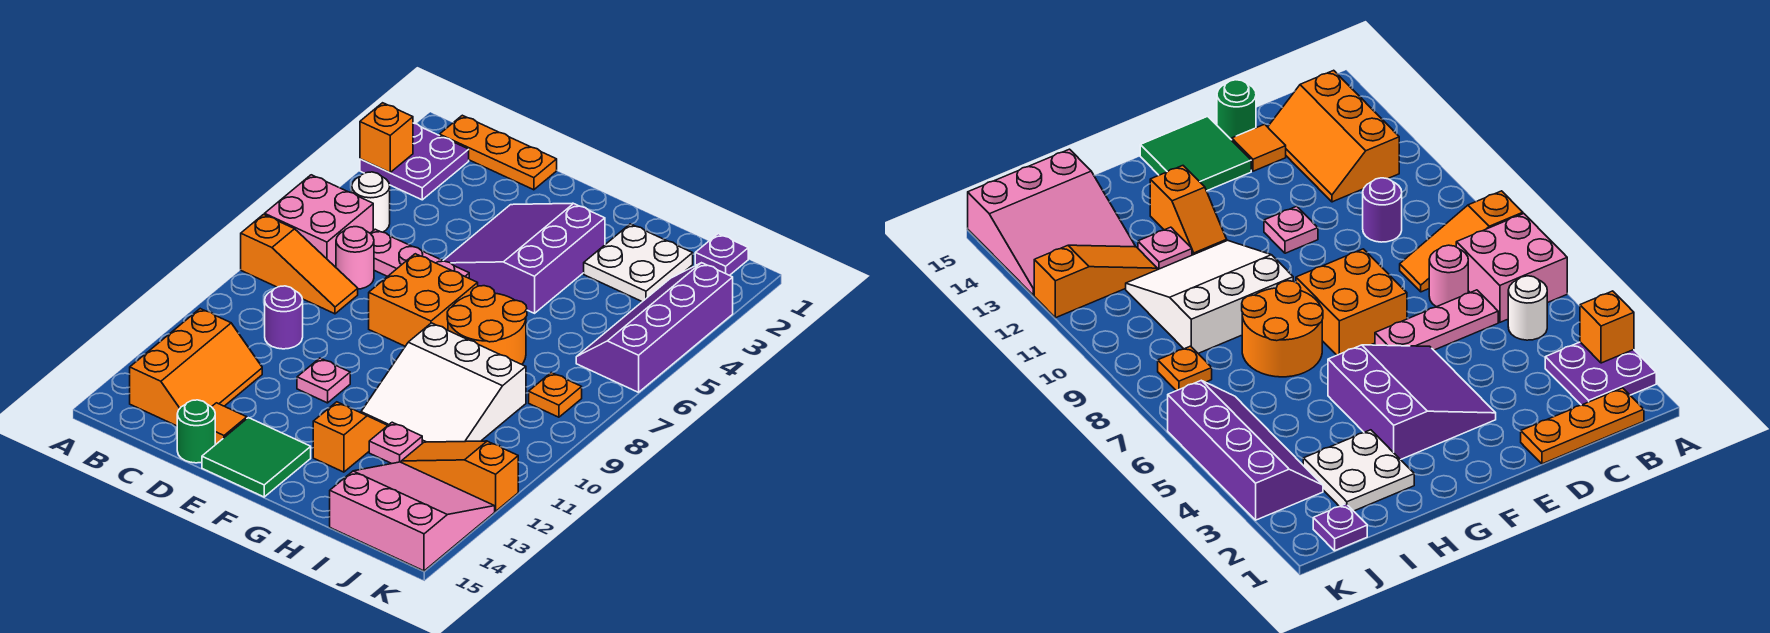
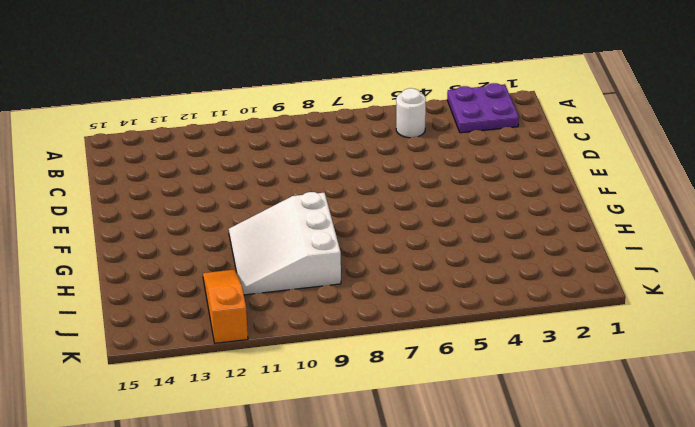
none -> pink 2x2 brick [265,175,373,267]
none -> orange 1x3 slope [241,215,358,314]
none -> orange 1x3 plate [440,115,557,190]

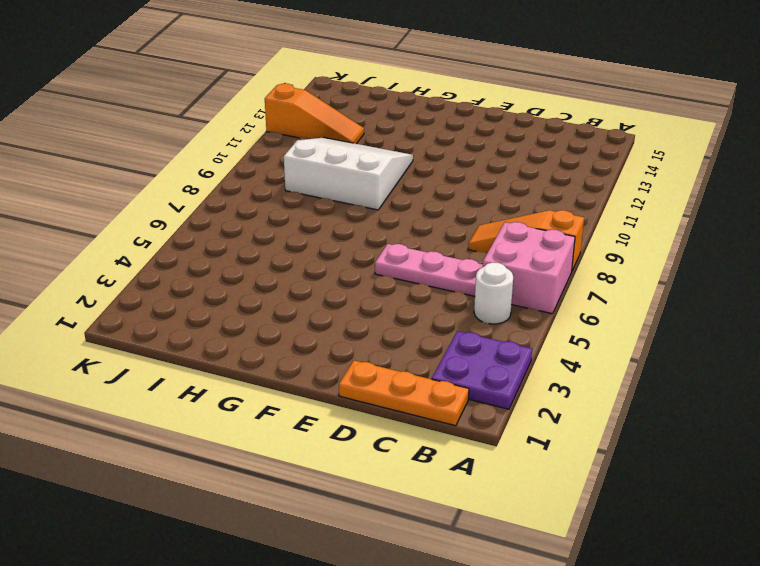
none -> orange 2x3 slope [130,309,262,426]
none -> pink 1x1 round brick [336,227,374,289]
none -> purple 1x1 round brick [265,286,303,349]

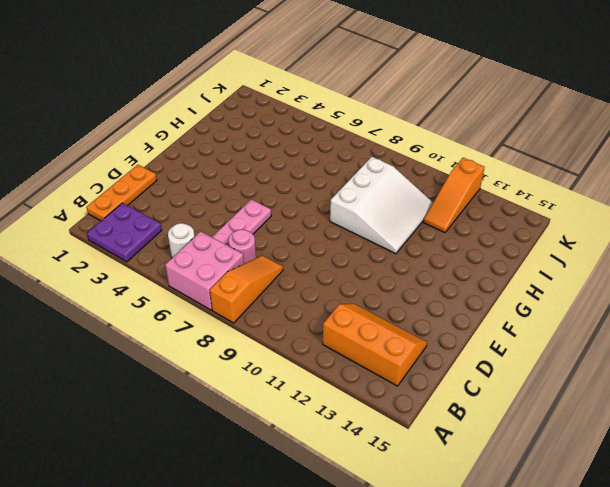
none -> purple 1x1 round brick [265,286,303,349]
none -> orange 1x1 tile [212,403,247,444]
none -> green 1x1 round brick [177,400,215,463]

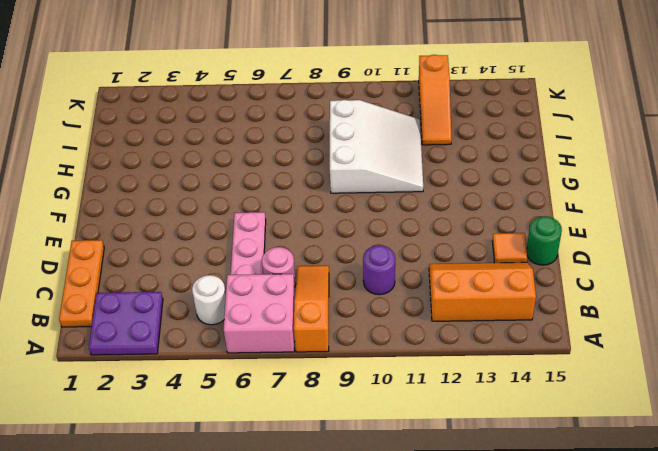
none -> purple 3x3 slope [443,203,605,313]
none -> orange 2x2 brick [369,254,478,346]
none -> pink 1x1 plate [297,358,350,403]

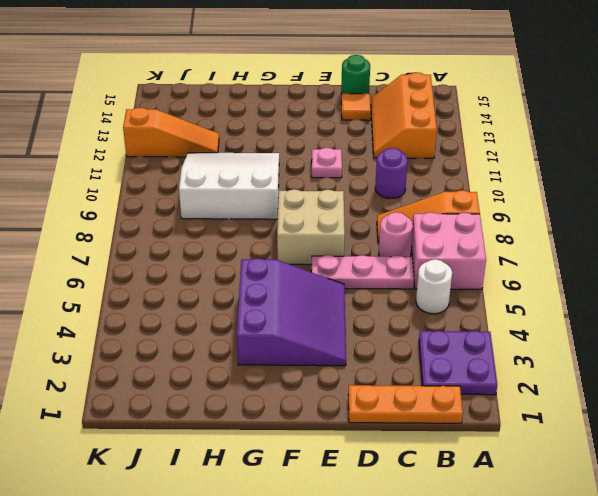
tan 2x2 brick [277,189,345,264] -> orange 2x2 brick [369,254,478,346]
none -> green 2x2 tile [202,418,311,497]
none -> orange 2x2 round brick [447,286,527,364]
none -> orange 1x2 slope [313,402,388,472]

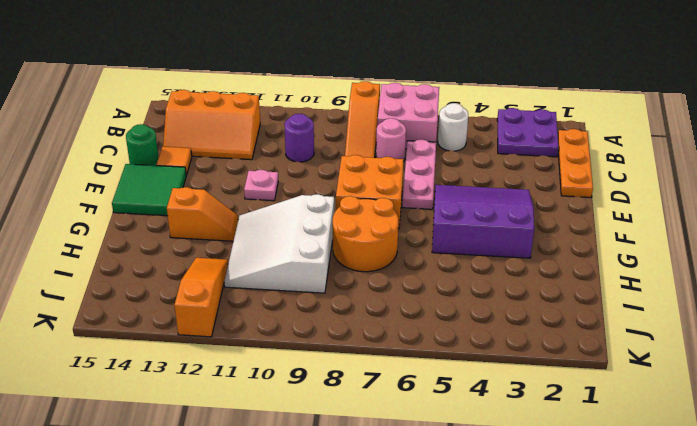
none -> white 2x2 plate [584,224,693,302]
none -> pink 1x1 plate [369,422,422,464]
none -> pink 3x3 slope [330,462,495,571]

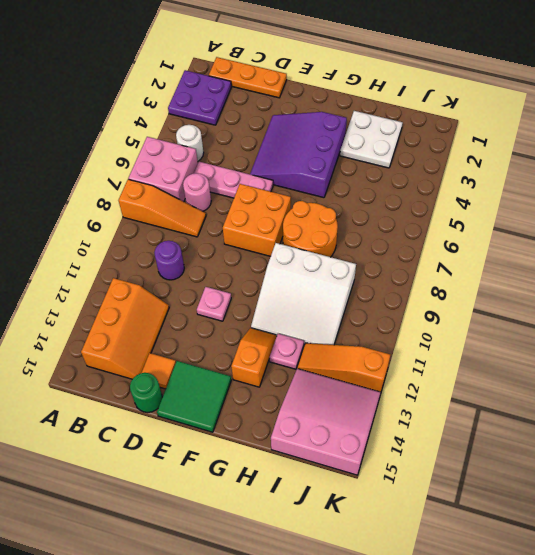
none -> purple 1x1 plate [695,234,748,276]
none -> purple 2x4 slope [576,263,733,392]
none -> orange 1x1 plate [529,373,582,417]

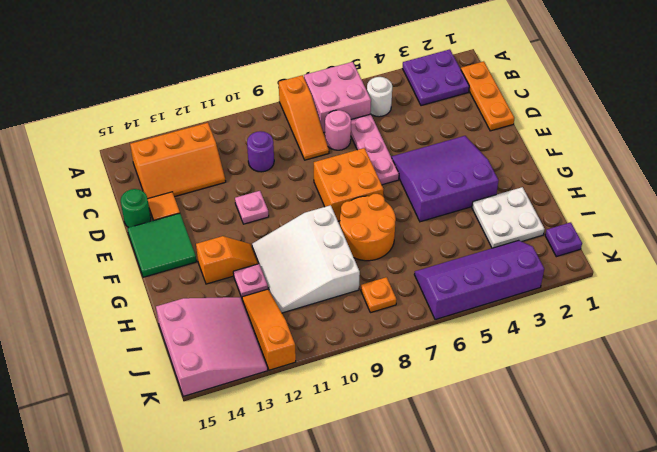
none -> orange 1x1 brick [360,103,413,173]

